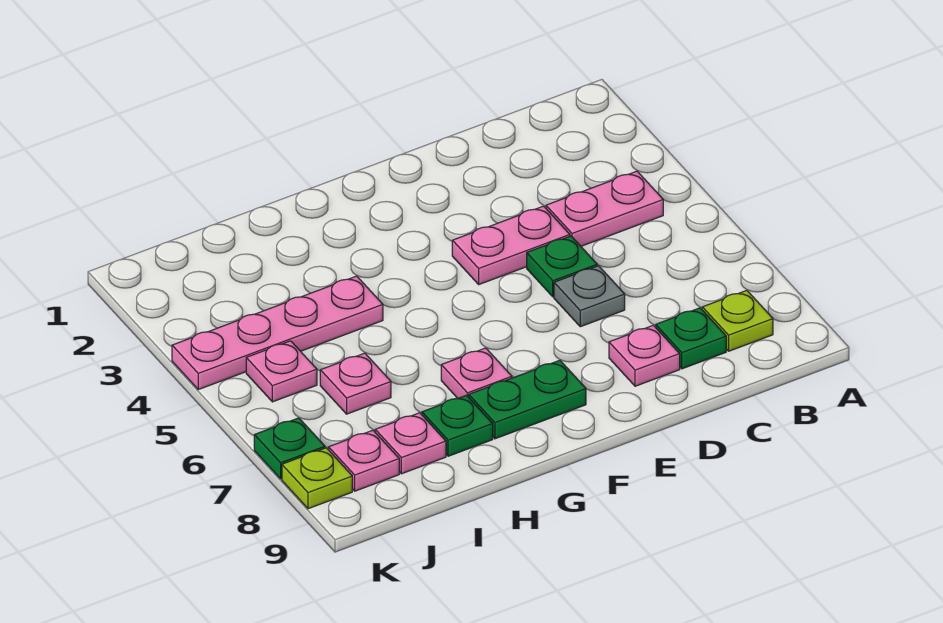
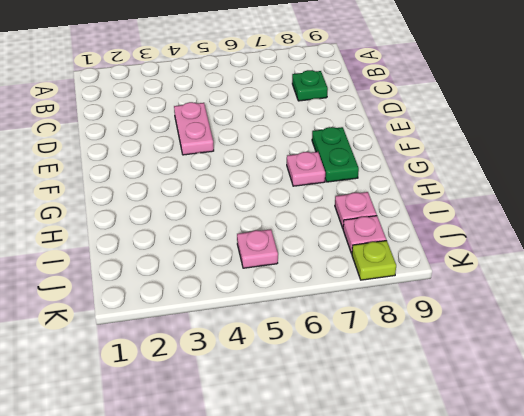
none -> pink 1x2 plate [546,171,663,246]
none -> lime 1x1 plate [702,290,773,351]
none -> green 1x1 plate [527,236,597,297]

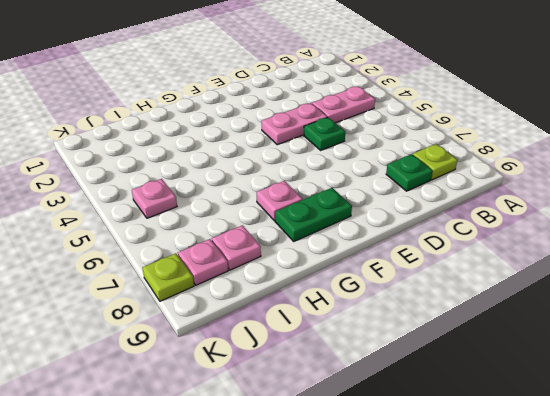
none -> grey 1x1 plate [554,266,625,327]
none -> pink 1x1 plate [609,325,680,386]
none -> pink 1x4 plate [172,276,383,389]

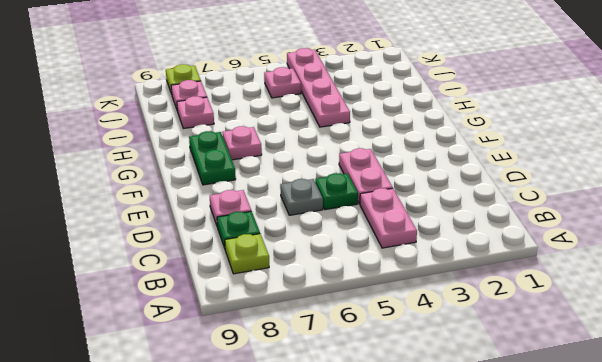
none -> green 1x1 plate [422,395,493,456]
none -> pink 1x1 plate [320,353,391,414]
none -> green 1x1 plate [254,418,325,479]

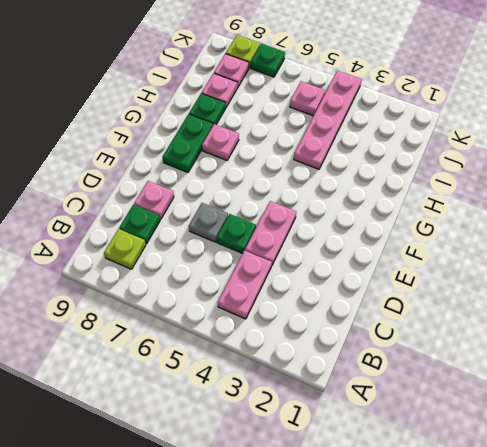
none -> pink 1x1 plate [320,353,391,414]

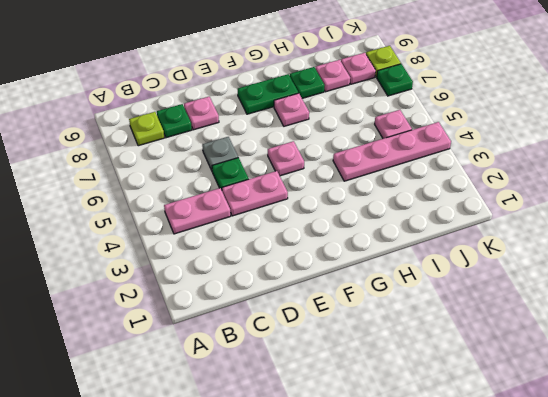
pink 1x1 plate [268,141,304,176] -> pink 1x1 plate moved to [320,353,391,414]

